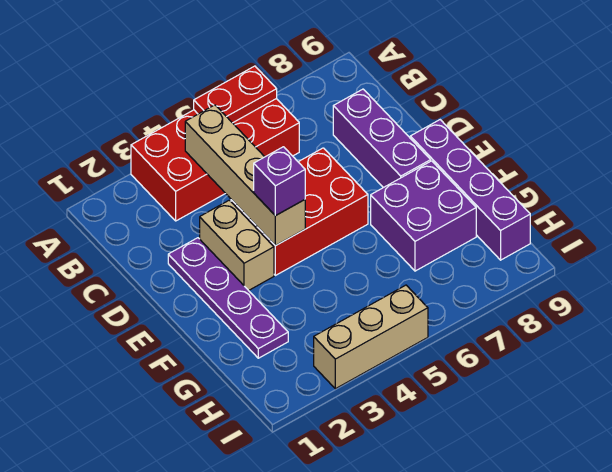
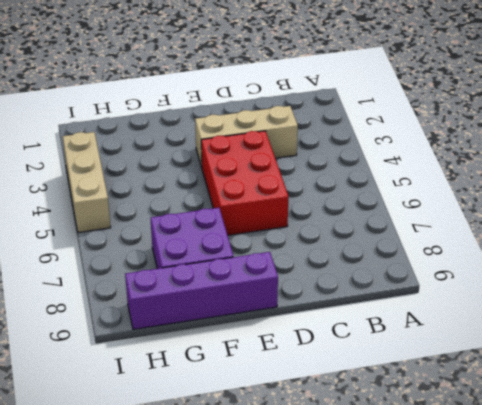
tan 1x3 brick [195,106,298,167] -> tan 1x2 brick [200,200,274,290]
none -> red 2x4 brick [131,99,299,221]
none -> purple 1x3 brick [333,89,431,188]

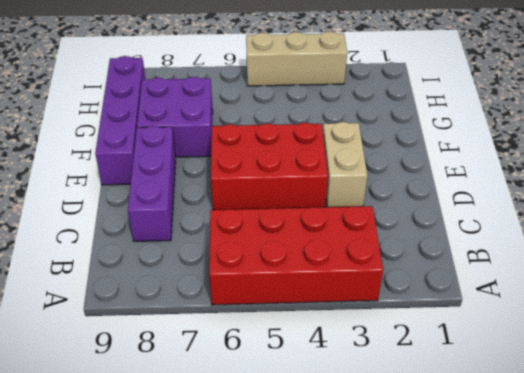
none -> purple 1x4 plate [168,238,288,358]
none -> red 1x2 plate [194,66,277,123]

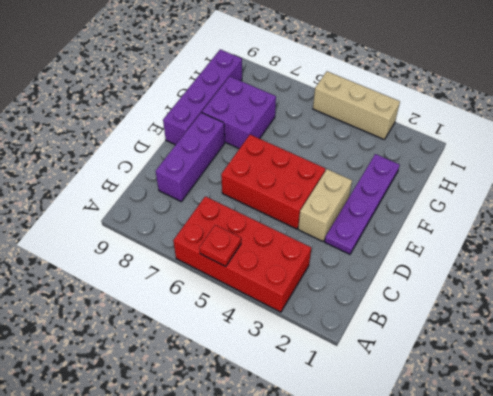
red 1x1 plate [199,225,241,267] -> red 1x2 plate [194,66,277,123]
none -> tan 1x4 brick [185,105,305,246]
none -> purple 1x1 brick [254,147,305,216]

